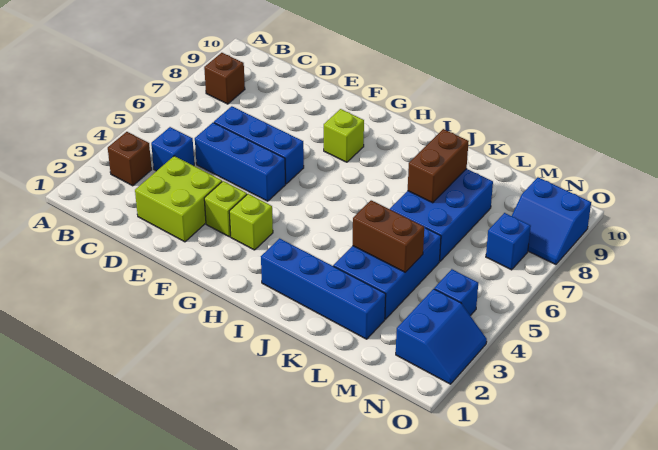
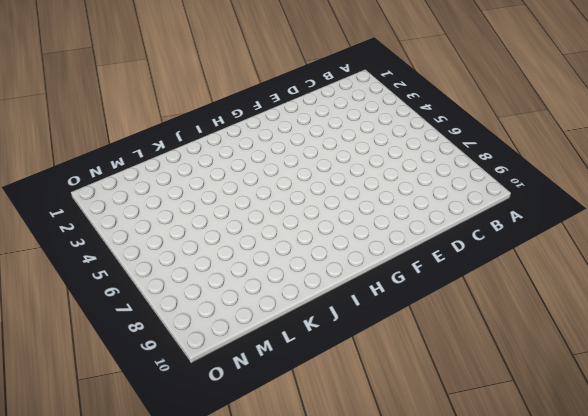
none -> brown 1x1 brick [108,132,152,186]
none -> brown 1x1 brick [204,53,245,104]
none -> blue 1x1 brick [151,127,194,171]

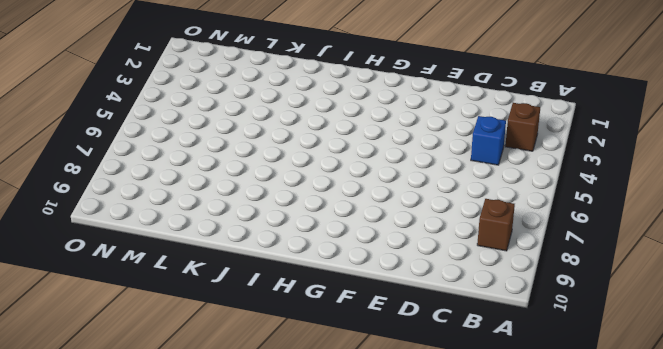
none -> lime 2x2 brick [135,156,222,242]
none -> blue 1x3 brick [195,123,286,201]
none -> blue 1x3 brick [214,106,304,184]

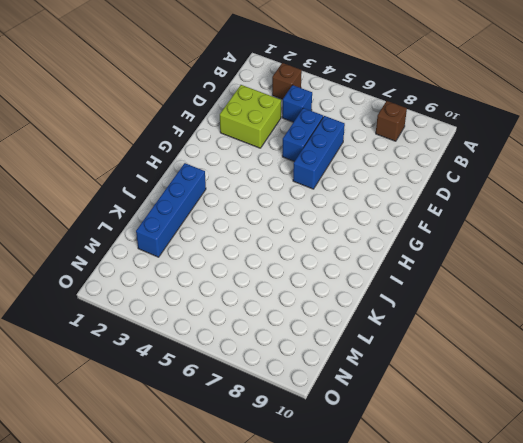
blue 1x2 brick [282,108,323,161] -> blue 1x3 brick [195,123,286,201]
none -> lime 1x1 brick [204,181,247,237]
none -> lime 1x1 brick [229,194,273,250]
none -> lime 1x1 brick [324,109,364,162]

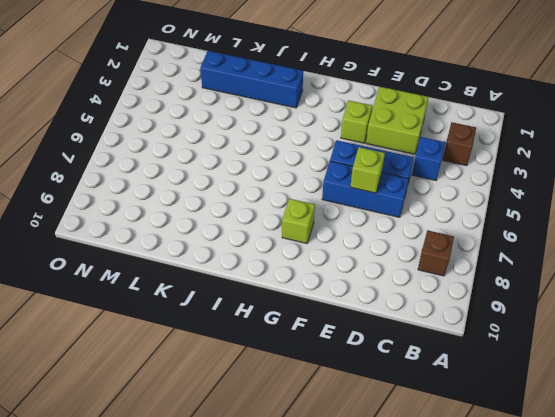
lime 1x1 brick [350,147,385,193] -> lime 1x1 brick moved to [229,194,273,250]
none -> blue 2x3 brick [333,227,441,319]
none -> blue 2x3 brick [390,169,493,261]
none -> blue 2x2 slope [396,289,487,384]

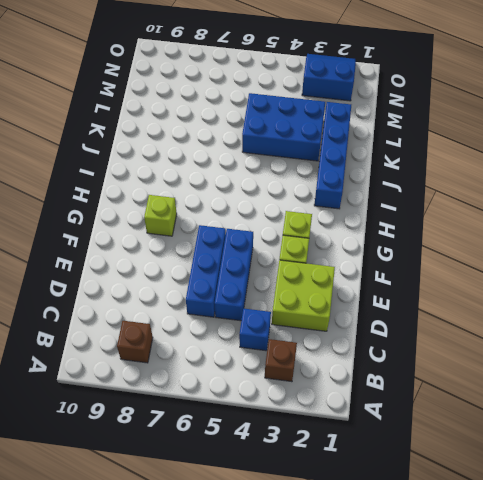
none -> blue 2x3 brick [390,169,493,261]
none -> blue 1x1 brick [434,269,478,316]
none -> blue 1x1 brick [486,213,531,270]

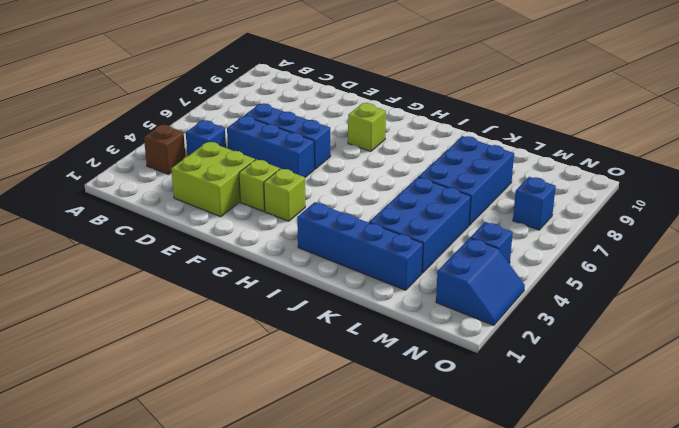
none -> brown 1x1 brick [204,53,245,104]
none -> blue 2x2 slope [512,177,591,265]
none -> brown 1x2 brick [353,200,424,272]

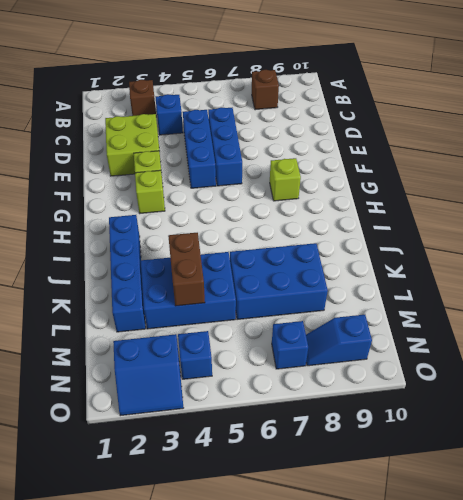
blue 1x2 slope [306,315,372,366] -> blue 2x2 slope [512,177,591,265]
none -> brown 1x2 brick [408,129,469,203]

